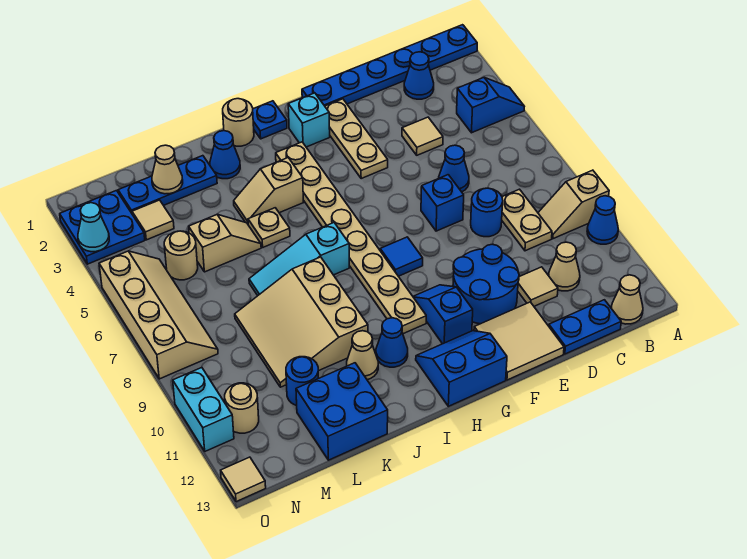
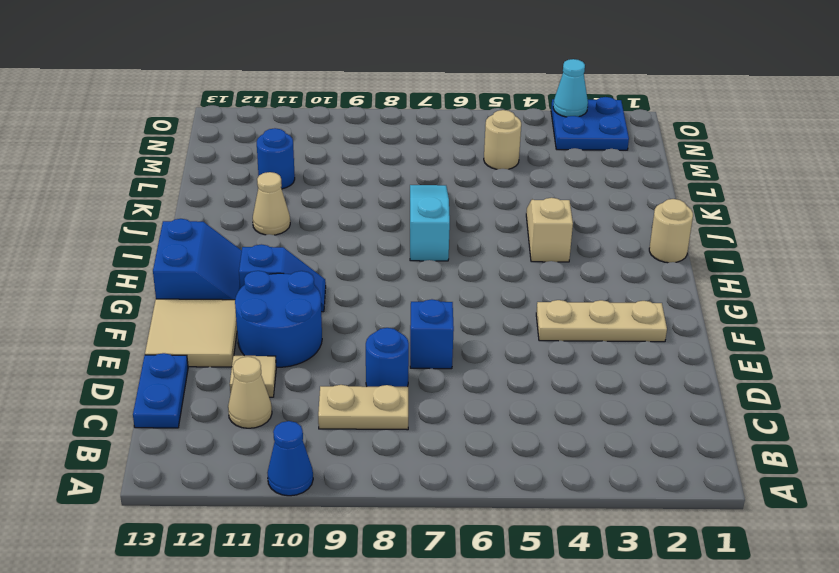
none -> blue 1x6 plate [302,25,477,106]
none -> blue 1x2 slope [457,78,524,133]
none -> tan 1x2 slope [538,170,609,239]
none -> tan 1x1 cone [611,275,643,324]

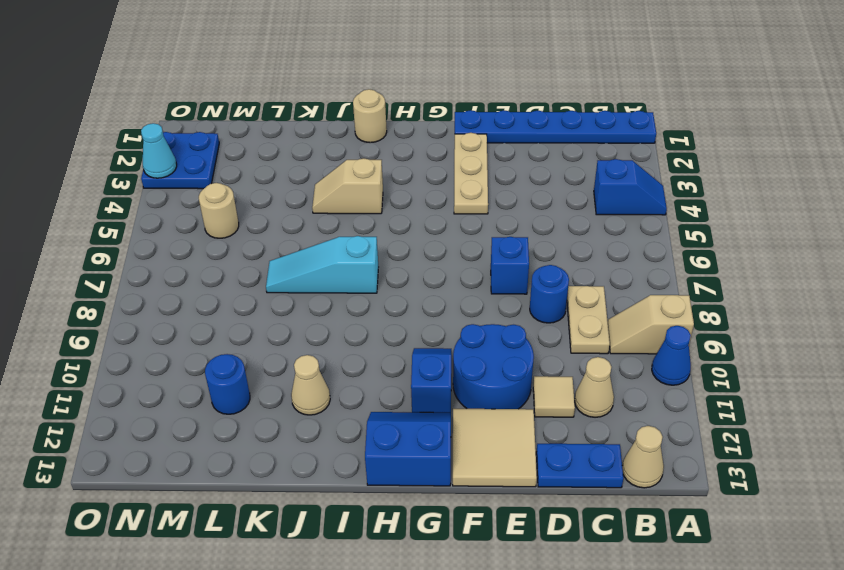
none -> blue 1x1 cone [404,52,434,99]
none -> tan 1x1 tile [402,117,443,155]
none -> blue 1x1 cone [439,145,469,192]
none -> cyan 1x1 brick [288,93,330,147]

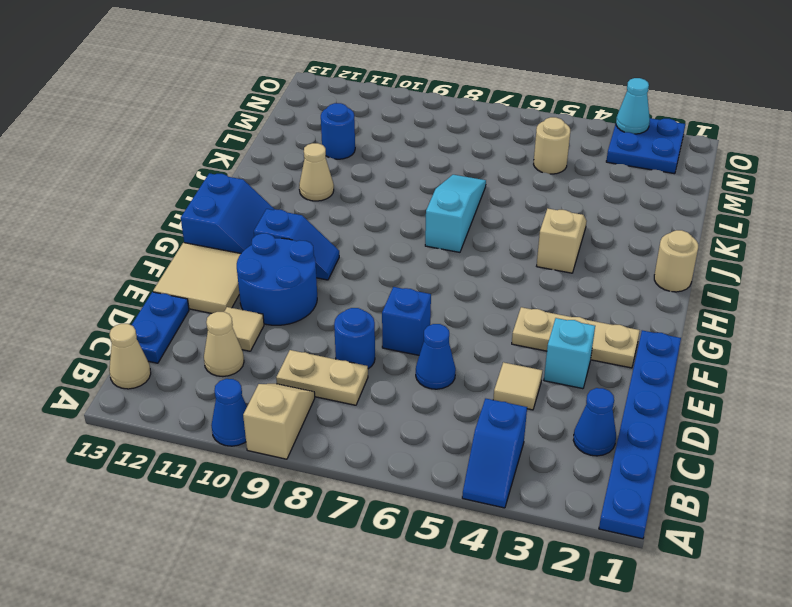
cyan 1x1 brick [544,318,595,389] -> cyan 1x1 brick moved to [288,93,330,147]
none -> blue 1x1 tile [380,237,423,276]
none -> blue 1x1 plate [253,101,287,139]
none -> tan 1x8 plate [276,142,426,334]
none -> blue 1x1 cone [376,318,408,367]

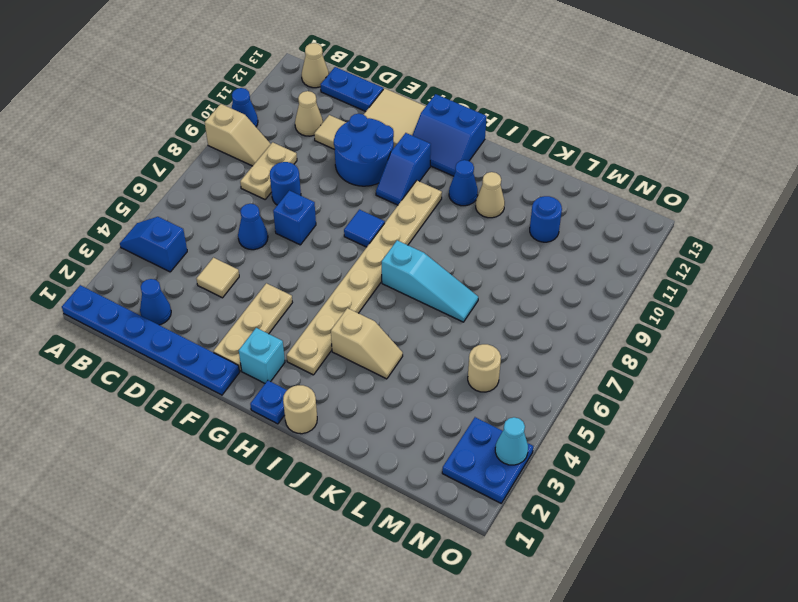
none -> blue 1x1 cone [210,131,240,179]
none -> tan 1x1 plate [248,208,290,247]
none -> tan 3x3 slope [235,257,368,387]
none -> blue 1x3 plate [118,156,217,213]

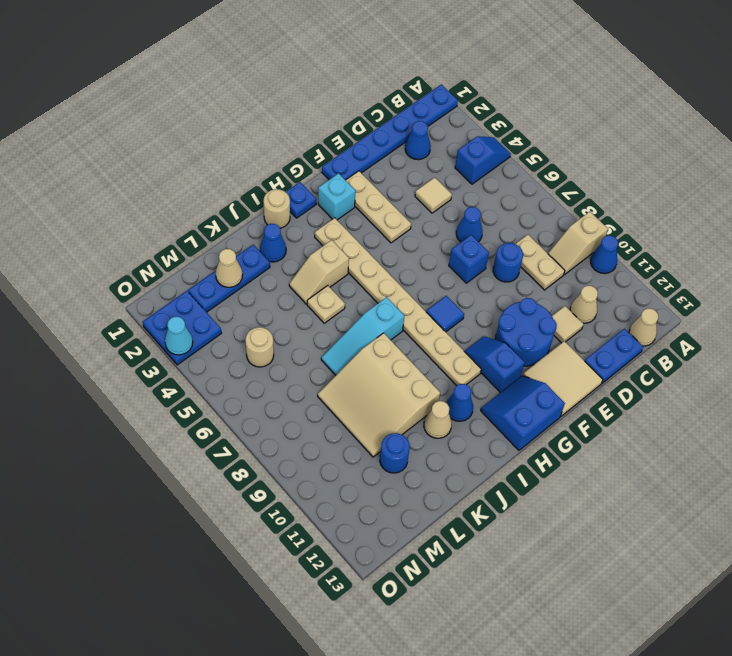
none -> tan 1x2 slope [189,215,261,272]
none -> blue 2x2 brick [296,363,388,460]
none -> tan 1x1 tile [132,200,174,240]
none -> tan 2x4 slope [99,251,218,379]

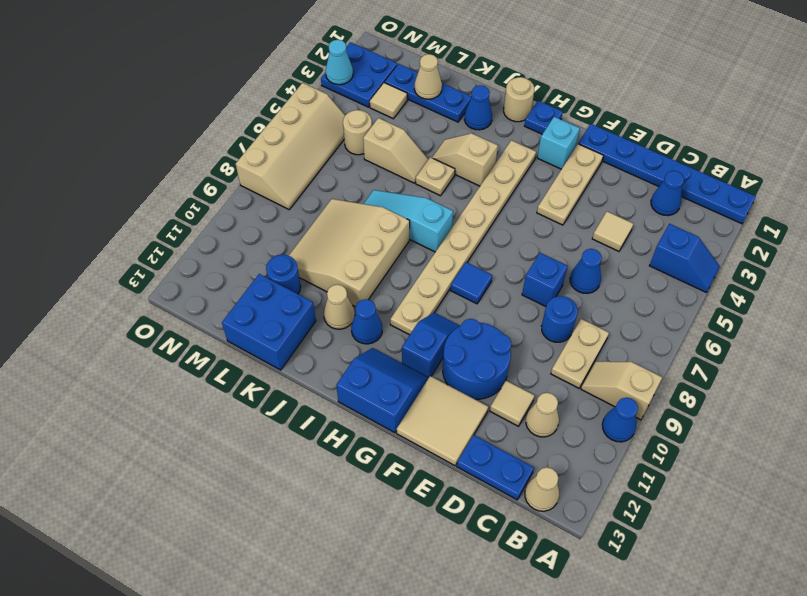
none -> tan 1x1 round brick [225,383,259,433]
none -> cyan 1x2 brick [173,368,234,451]
none -> tan 1x1 tile [221,457,266,502]

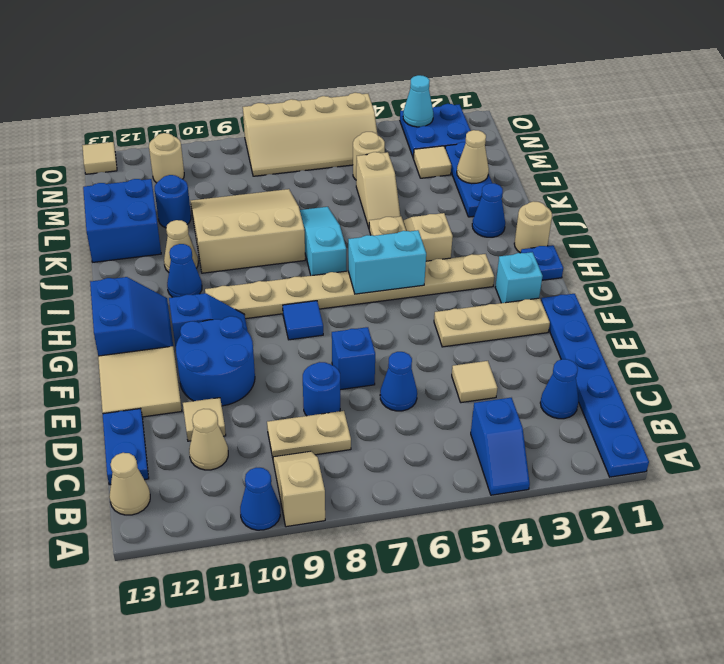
cyan 1x2 brick [348,230,426,294] -> cyan 1x2 brick moved to [173,368,234,451]

